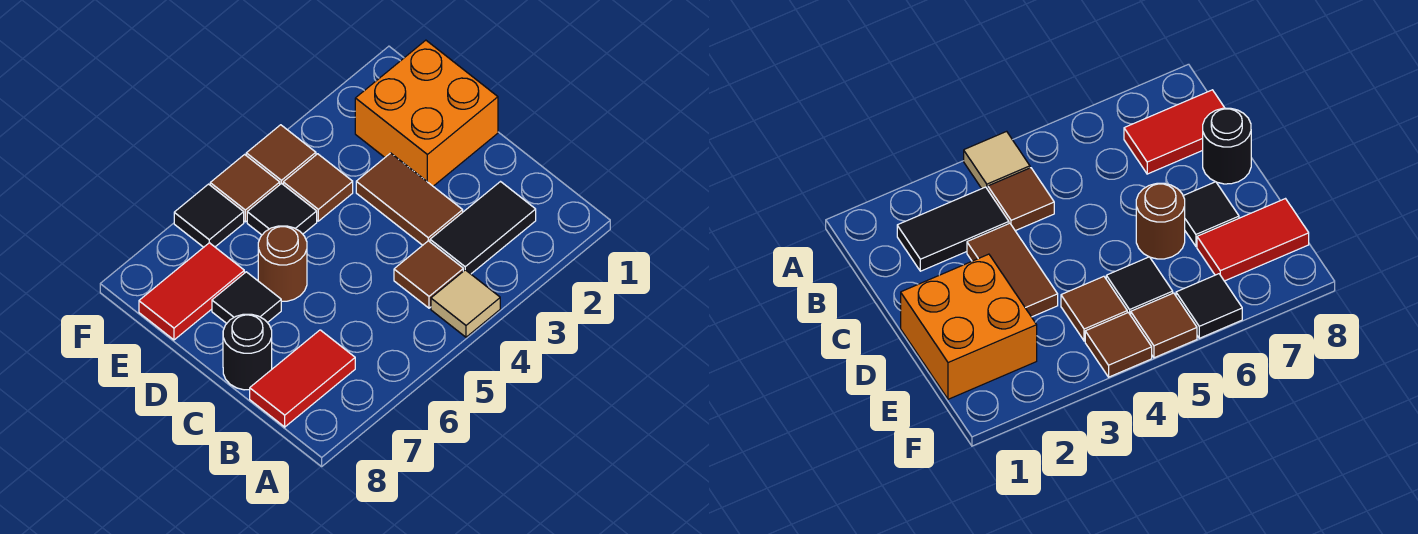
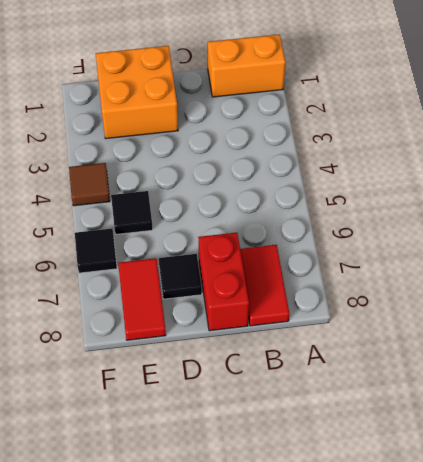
orange 1x2 brick [208,34,286,97] -> none
red 1x2 brick [198,233,249,331] -> black 1x1 round brick [223,314,272,390]
none -> tan 1x1 tile [431,270,500,337]
none -> black 1x2 tile [430,182,536,274]
none -> brown 1x1 tile [394,241,463,308]

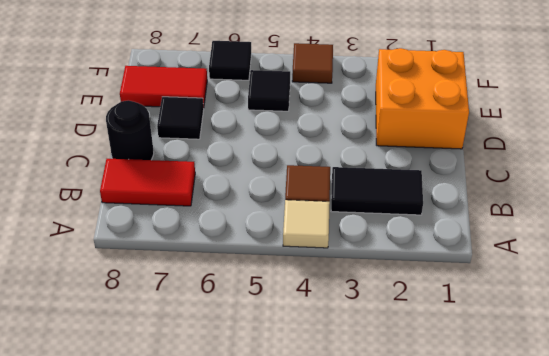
none -> brown 1x2 tile [356,153,463,245]
none -> brown 1x1 round brick [258,226,307,301]
none -> brown 1x1 tile [283,154,353,221]

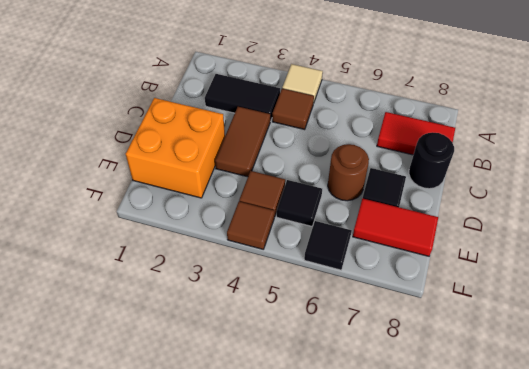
none -> brown 1x1 tile [210,154,280,222]

